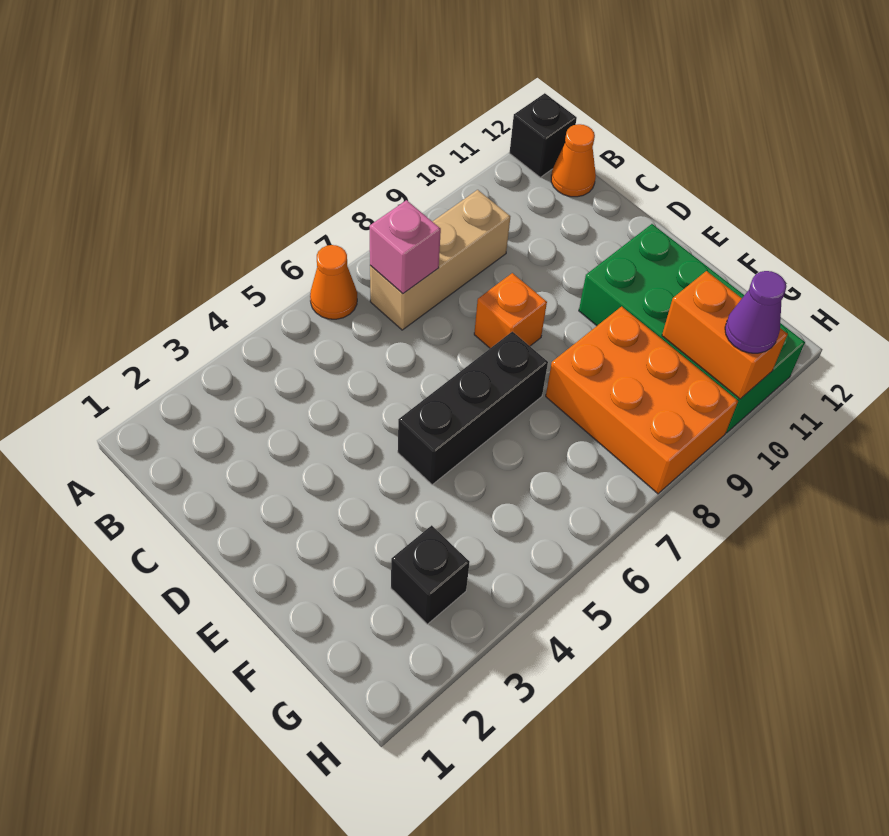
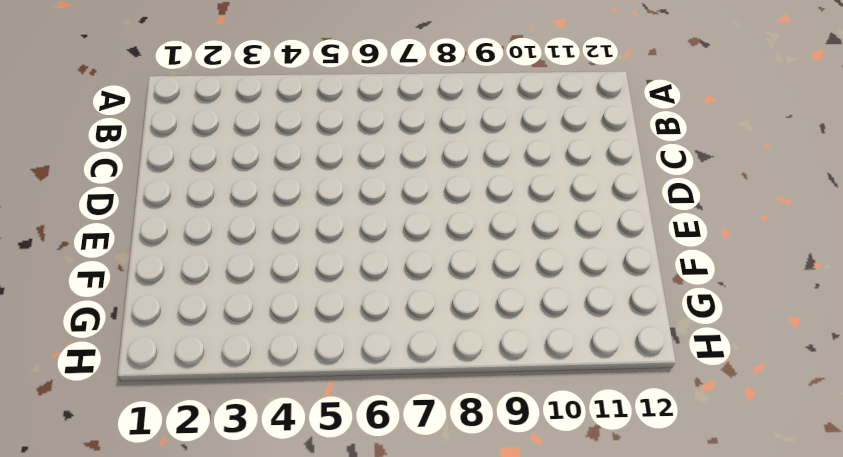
none -> orange 1x1 cone [310,245,357,319]
none -> black 1x1 brick [510,93,577,177]
none -> tan 1x3 brick [370,190,510,330]

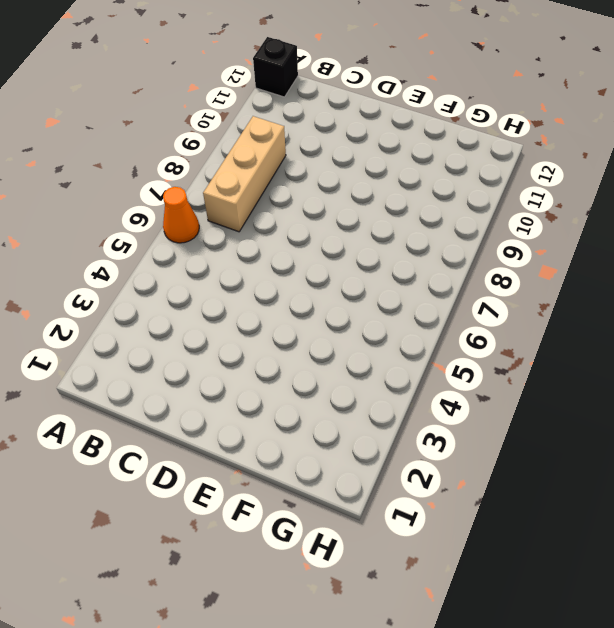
none -> orange 1x1 cone [551,124,596,197]
none -> orange 1x1 brick [474,273,547,348]
none -> black 1x3 brick [398,332,548,485]

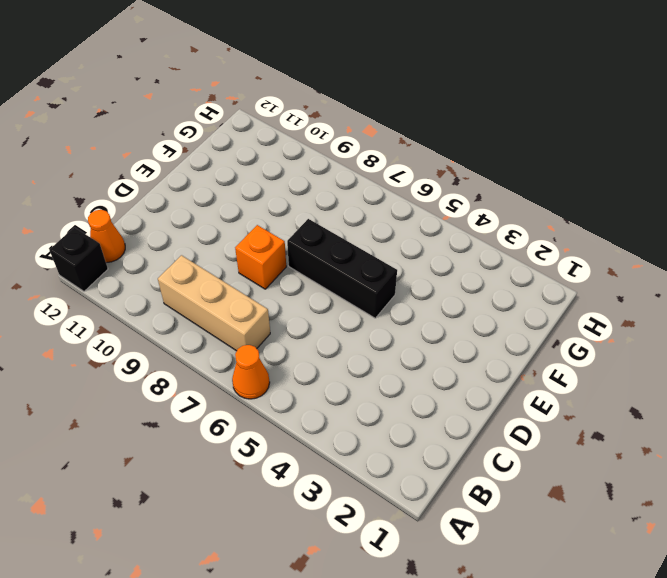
none -> green 2x4 brick [579,224,805,433]
none -> orange 2x3 brick [546,307,738,494]
none -> black 1x1 brick [391,525,470,624]

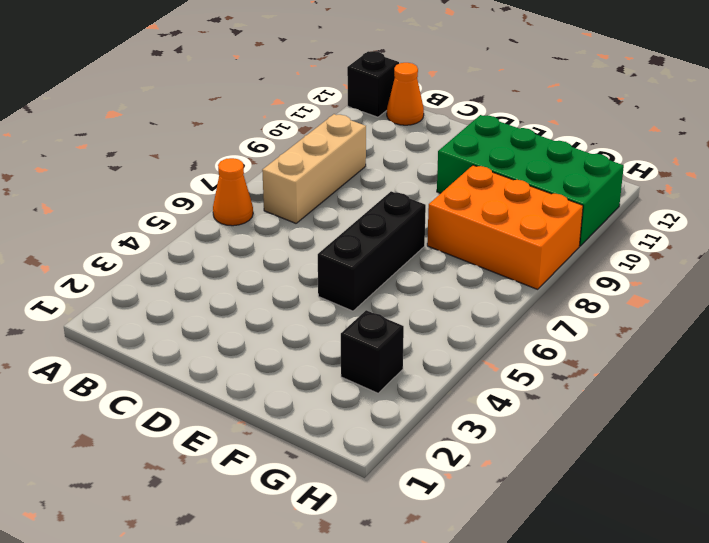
none -> orange 1x1 brick [474,273,547,348]
none -> pink 1x1 brick [369,200,441,293]
none -> orange 1x2 brick [662,271,787,399]

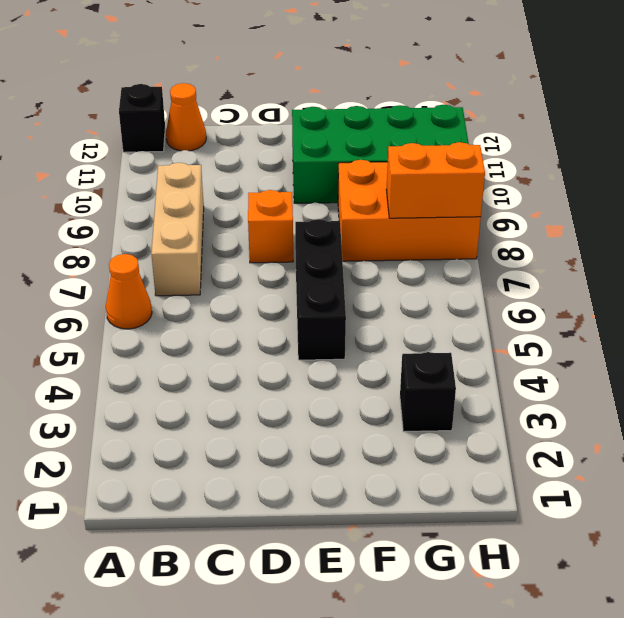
orange 1x2 brick [386,142,485,218] -> orange 1x2 brick moved to [662,271,787,399]
none -> pink 1x1 brick [369,200,441,293]
none -> purple 1x1 cone [725,271,786,353]

